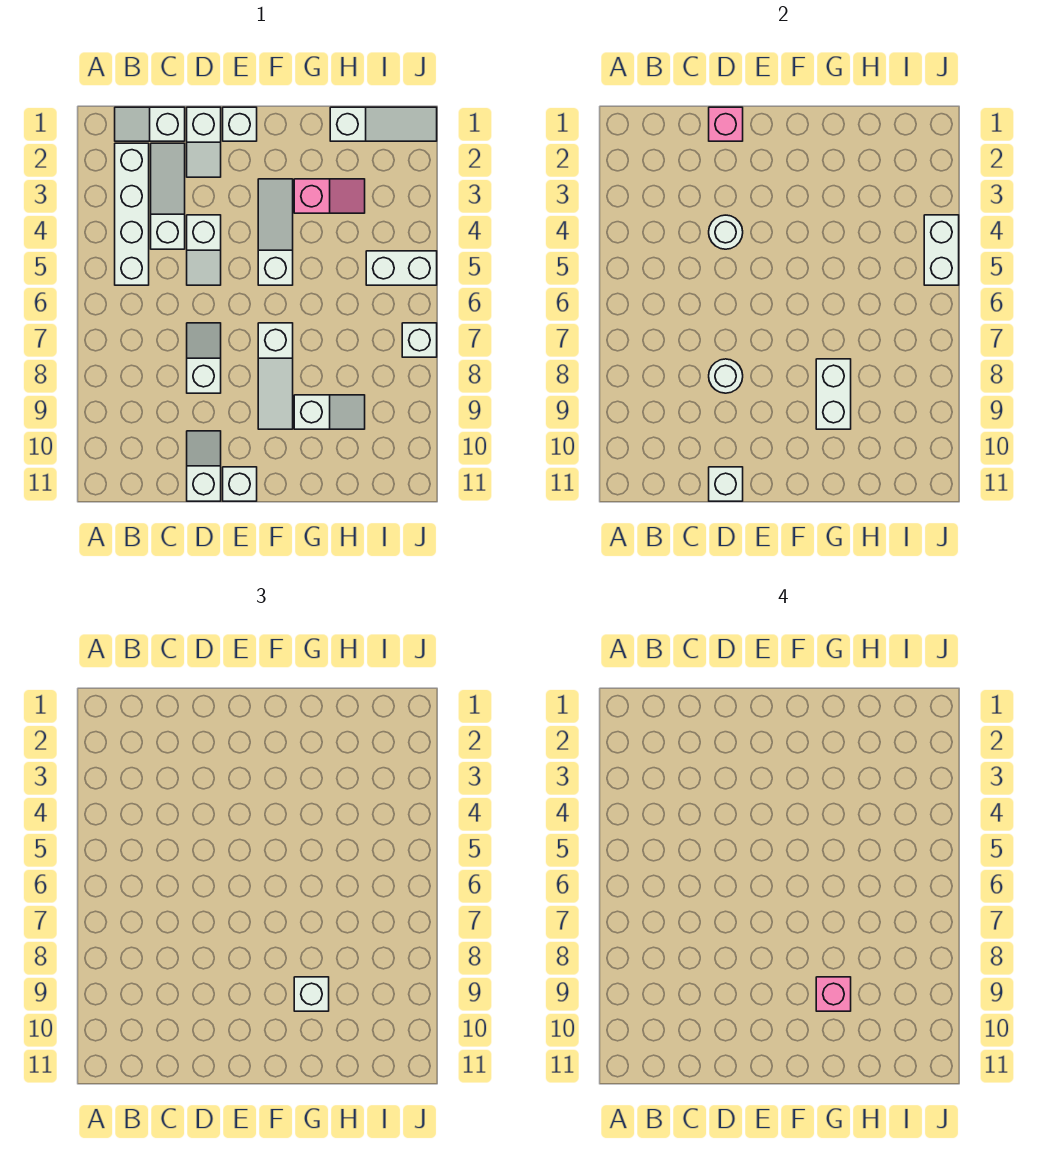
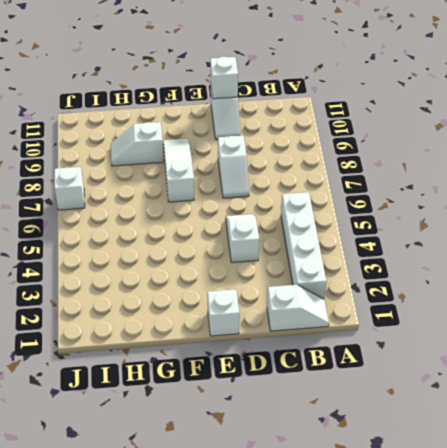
none -> white 1x3 slope [151,143,185,249]
none -> white 1x2 slope [187,107,221,177]
none -> white 1x1 brick [223,467,257,501]

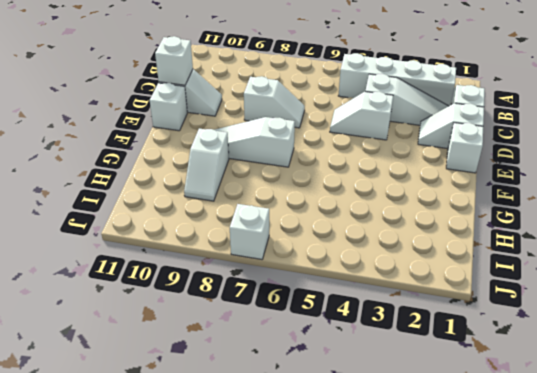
none -> white 1x3 slope [258,179,293,285]
none -> pink 1x2 slope [294,179,365,213]
none -> white 1x3 slope [330,107,437,141]

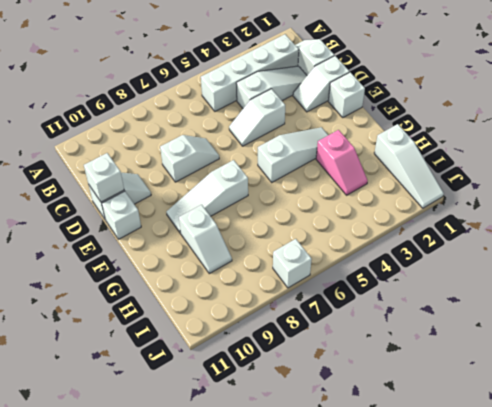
none -> white 1x2 brick [366,251,437,285]
none -> pink 1x1 brick [709,107,743,141]
none -> white 1x1 round brick [709,215,743,249]

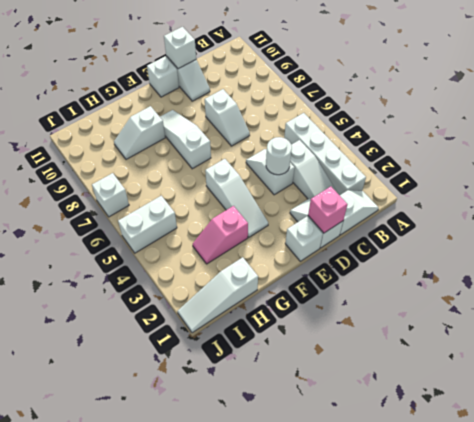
none -> white 1x1 round brick [709,359,743,393]
none -> white 1x2 brick [816,359,851,429]
none -> white 1x2 brick [924,215,959,285]

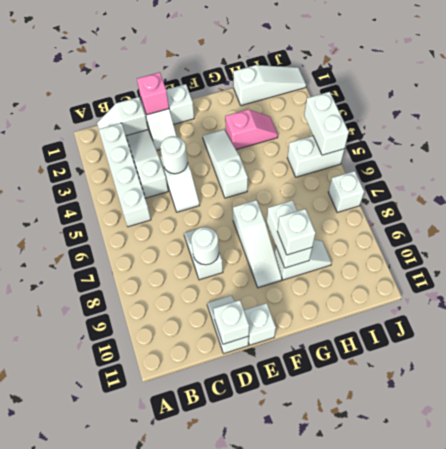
none -> pink 1x1 brick [816,977,851,1011]

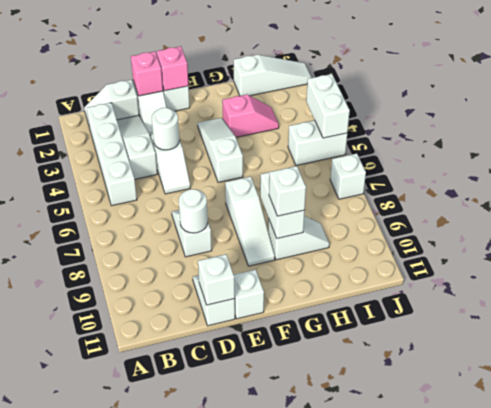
pink 1x1 brick [157,46,189,91] -> pink 1x1 brick moved to [816,977,851,1011]

